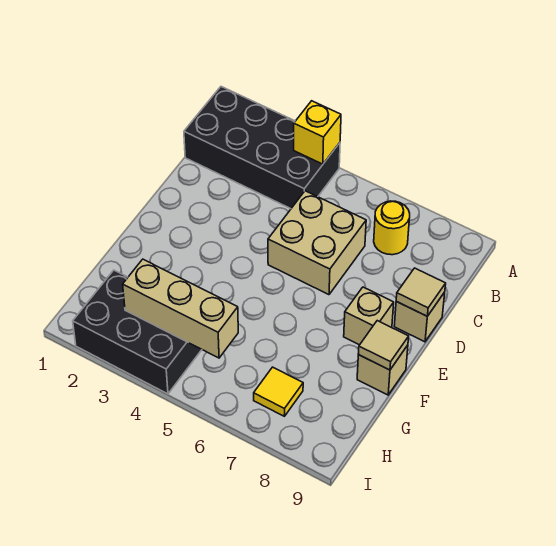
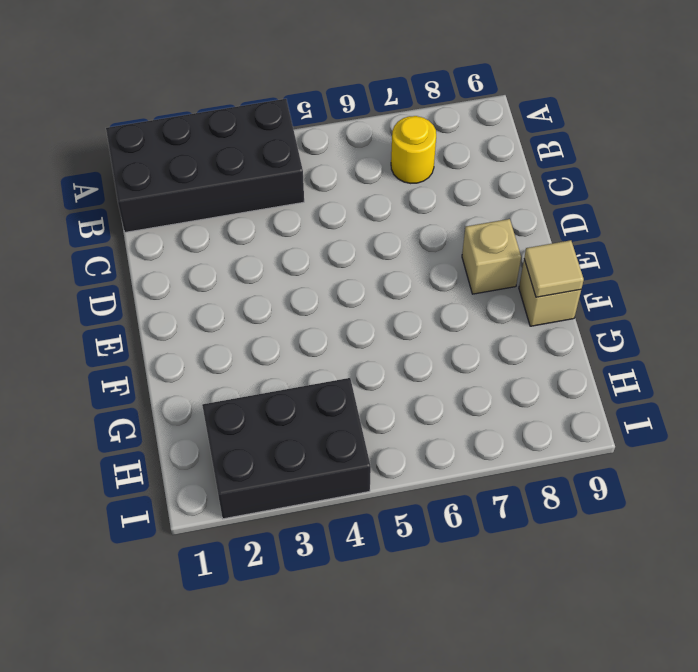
none -> tan 2x2 brick [268,191,366,295]
none -> tan 1x1 brick [394,292,445,342]
none -> yellow 1x1 tile [254,367,303,416]

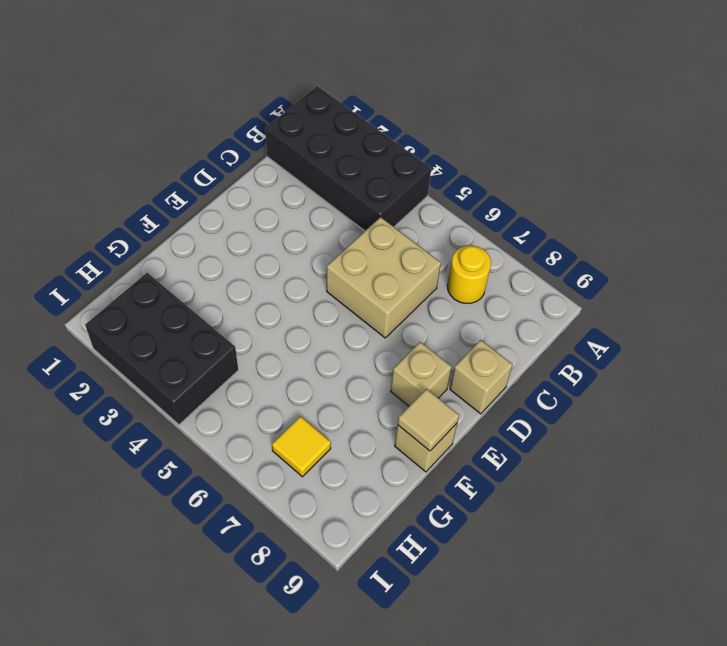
none -> yellow 1x1 brick [294,101,341,164]
none -> tan 1x1 tile [396,268,446,316]
none -> tan 1x3 brick [123,259,238,358]

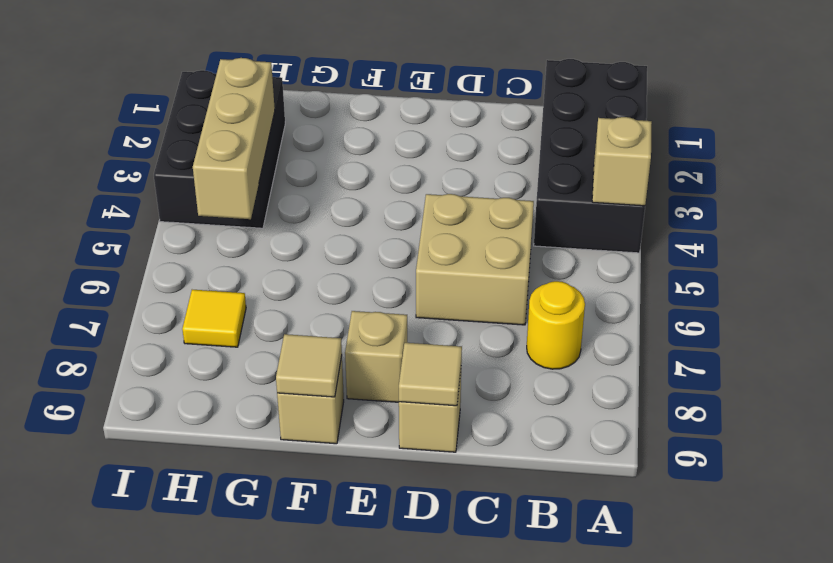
tan 1x1 brick [592,117,652,206] -> yellow 1x1 brick [294,101,341,164]

